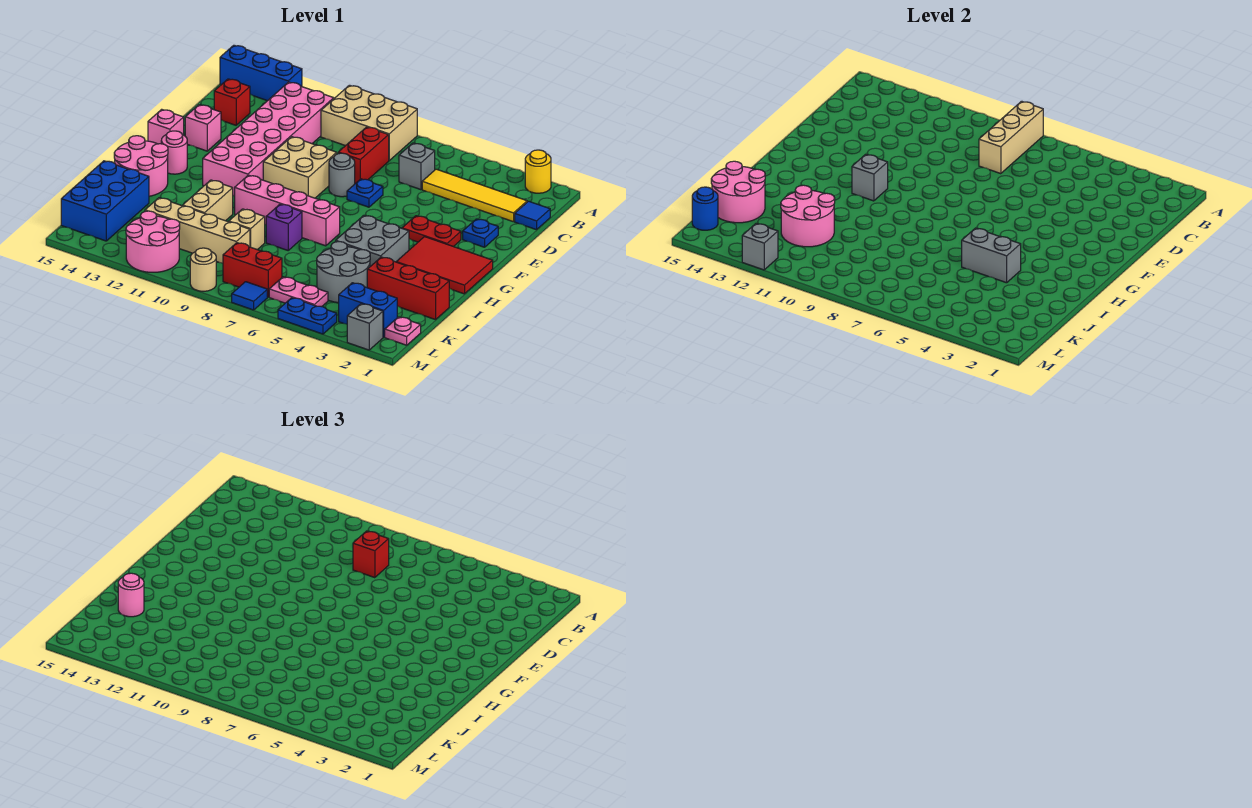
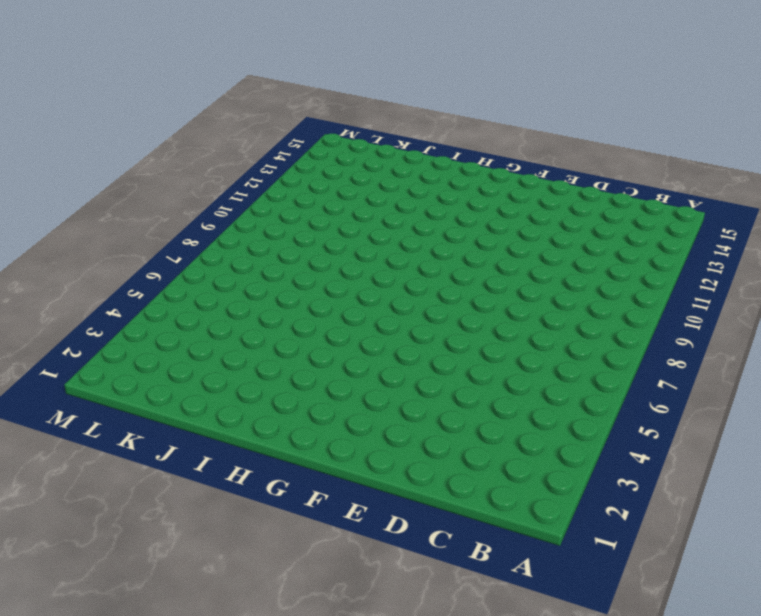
none -> yellow 1x1 round brick [525,150,551,193]
none -> tan 2x3 brick [321,85,417,160]
none -> blue 1x3 brick [220,45,302,101]
none -> pink 2x6 brick [203,82,334,196]

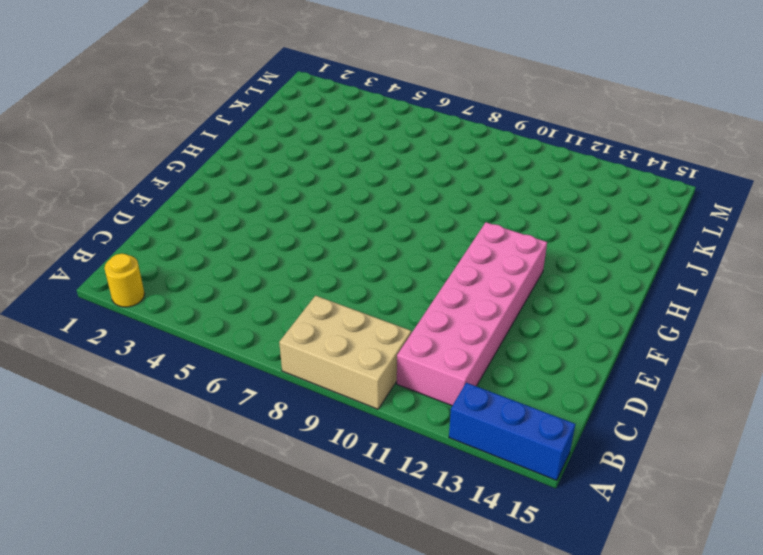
none -> blue 1x1 tile [515,201,550,230]
none -> yellow 1x4 tile [422,169,527,222]
none -> grey 1x1 brick [399,143,435,190]
none -> red 1x2 brick [338,127,389,184]

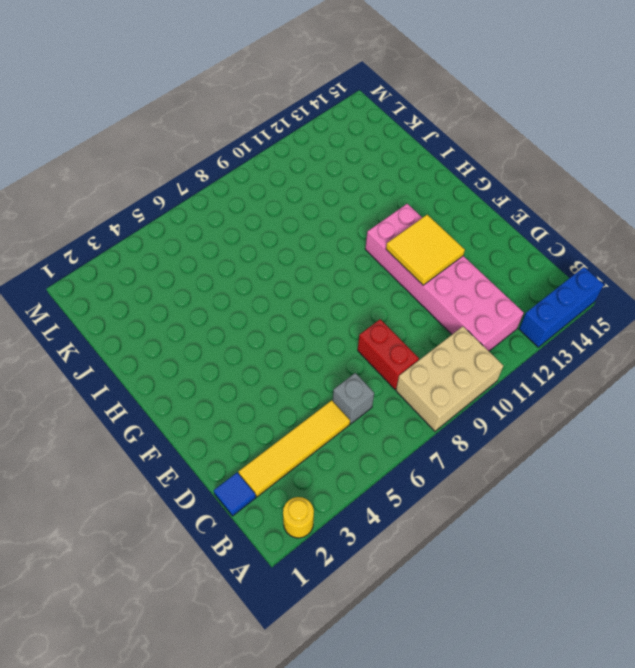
yellow 2x2 tile [386,215,465,285] -> none
none -> red 1x1 brick [214,79,250,125]
none -> blue 1x1 plate [463,219,498,247]
none -> blue 1x1 plate [347,179,383,207]
none -> grey 1x1 round brick [329,153,355,197]

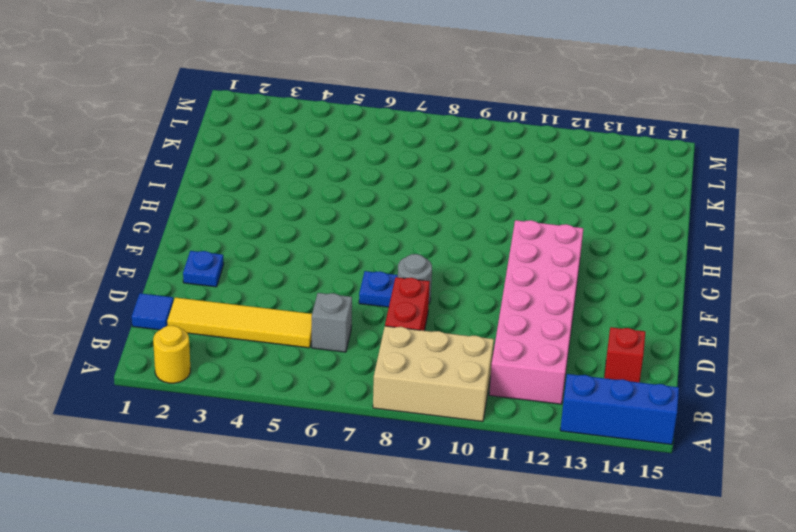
none -> tan 2x2 brick [263,137,337,198]
none -> pink 1x1 brick [185,105,221,151]
none -> red 1x2 plate [402,216,461,247]
none -> pink 1x1 brick [148,109,184,144]

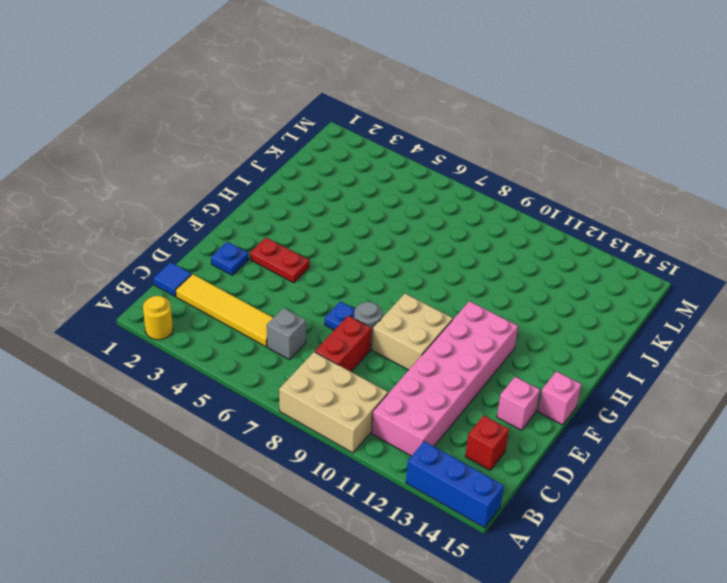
none -> red 2x3 tile [397,237,493,294]
none -> pink 1x1 round brick [161,131,187,174]
none -> grey 2x2 brick [336,215,409,266]
none -> pink 1x4 brick [235,175,340,246]

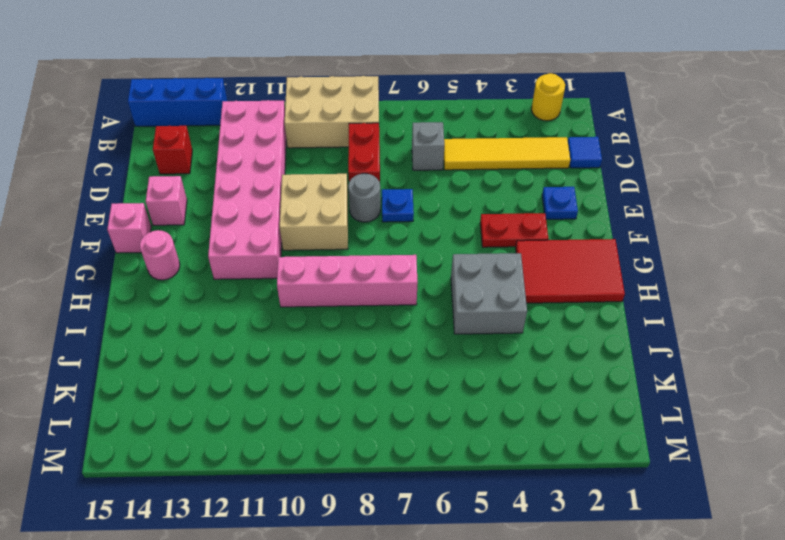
none -> pink 2x2 round brick [114,136,168,196]
none -> purple 1x1 brick [266,204,302,250]
none -> tan 1x2 brick [183,180,233,221]
none -> red 1x3 brick [367,257,449,320]

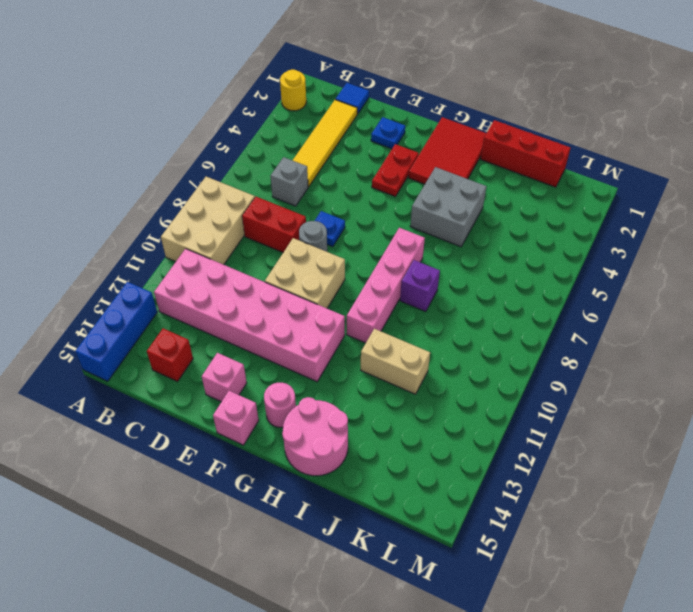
red 1x3 brick [481,120,570,187] -> red 1x3 brick turned to [367,257,449,320]
none -> grey 2x2 round brick [317,242,370,303]
none -> tan 1x1 brick [229,209,265,250]
none -> blue 2x3 brick [61,161,149,241]
none -> tan 1x4 brick [145,198,250,263]

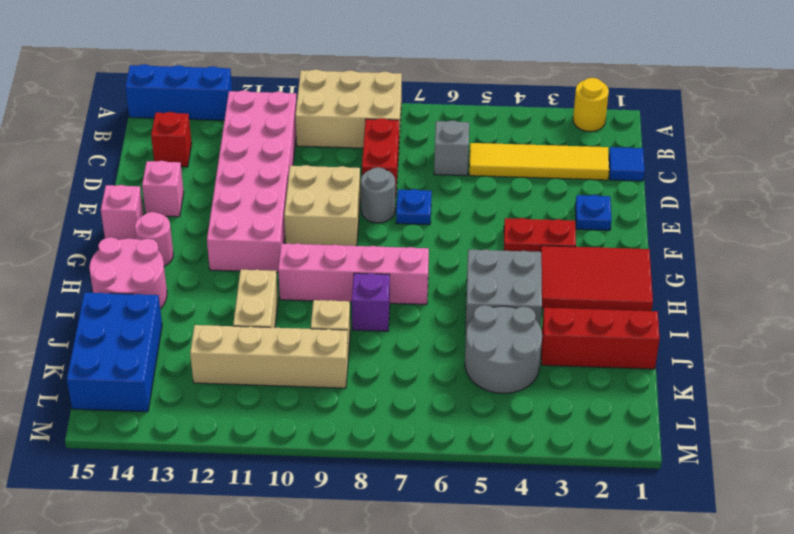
none -> pink 1x1 plate [385,317,421,345]
none -> blue 1x2 brick [339,283,397,337]
none -> pink 1x2 plate [269,277,328,307]
none -> red 1x2 brick [223,243,282,297]

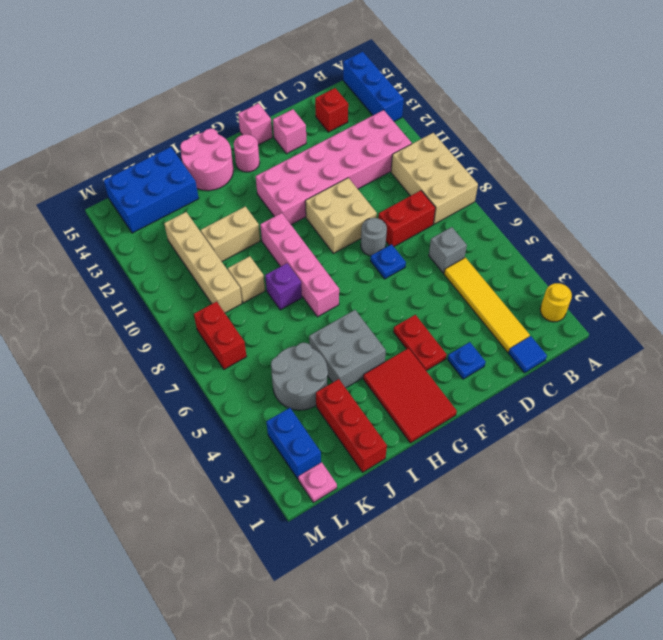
none -> pink 1x2 plate [269,277,328,307]
none -> pink 2x2 round brick [126,211,180,272]
none -> grey 1x1 brick [347,304,383,350]
none -> blue 1x2 plate [278,298,337,334]

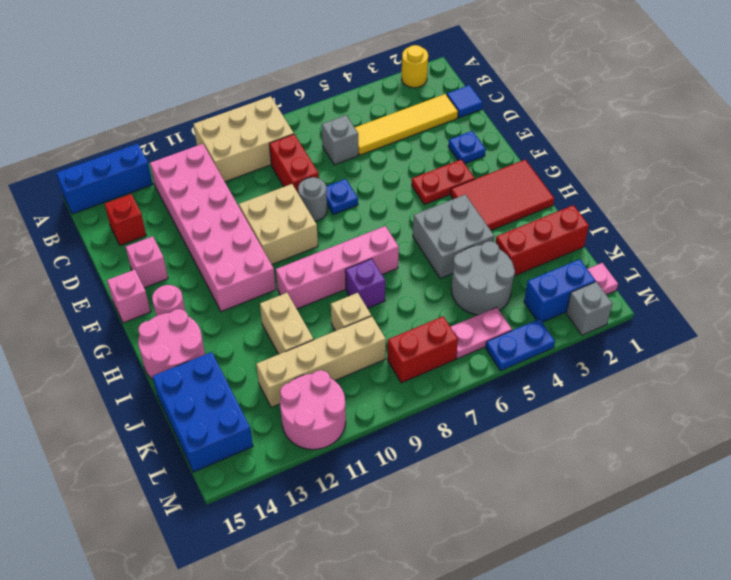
none -> blue 1x1 tile [232,282,267,310]
none -> tan 1x1 round brick [190,248,216,291]
none -> tan 1x3 brick [979,101,1043,174]
none -> grey 1x1 brick [852,154,888,201]

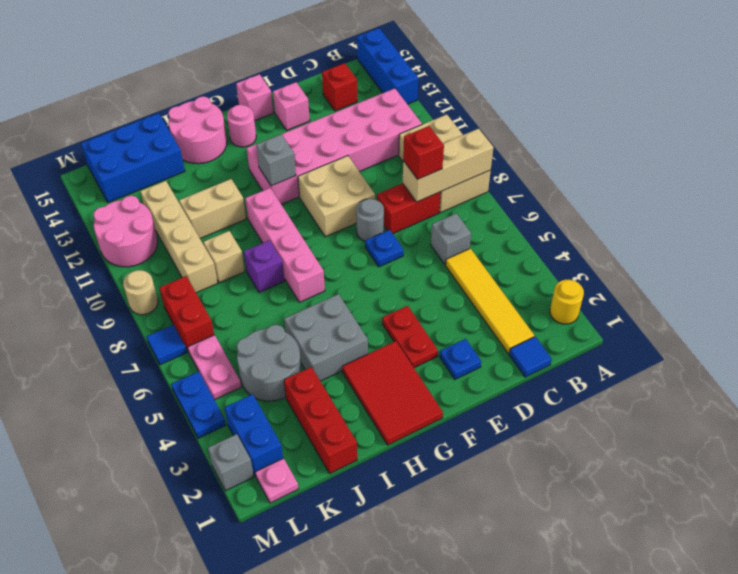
none -> grey 1x2 brick [962,228,1021,283]
none -> pink 2x2 round brick [781,185,835,247]
none -> pink 2x2 round brick [711,161,765,223]
none -> blue 1x1 round brick [692,187,718,230]

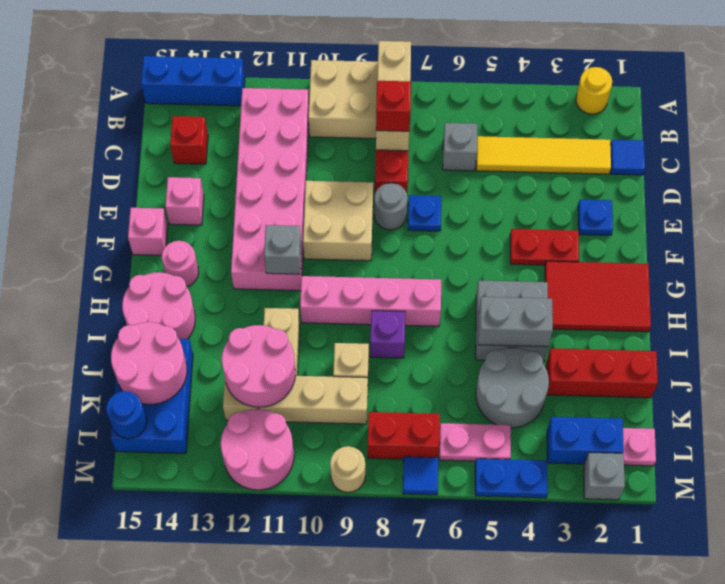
none -> grey 1x1 brick [742,224,778,270]
none -> pink 1x1 round brick [118,573,144,617]

